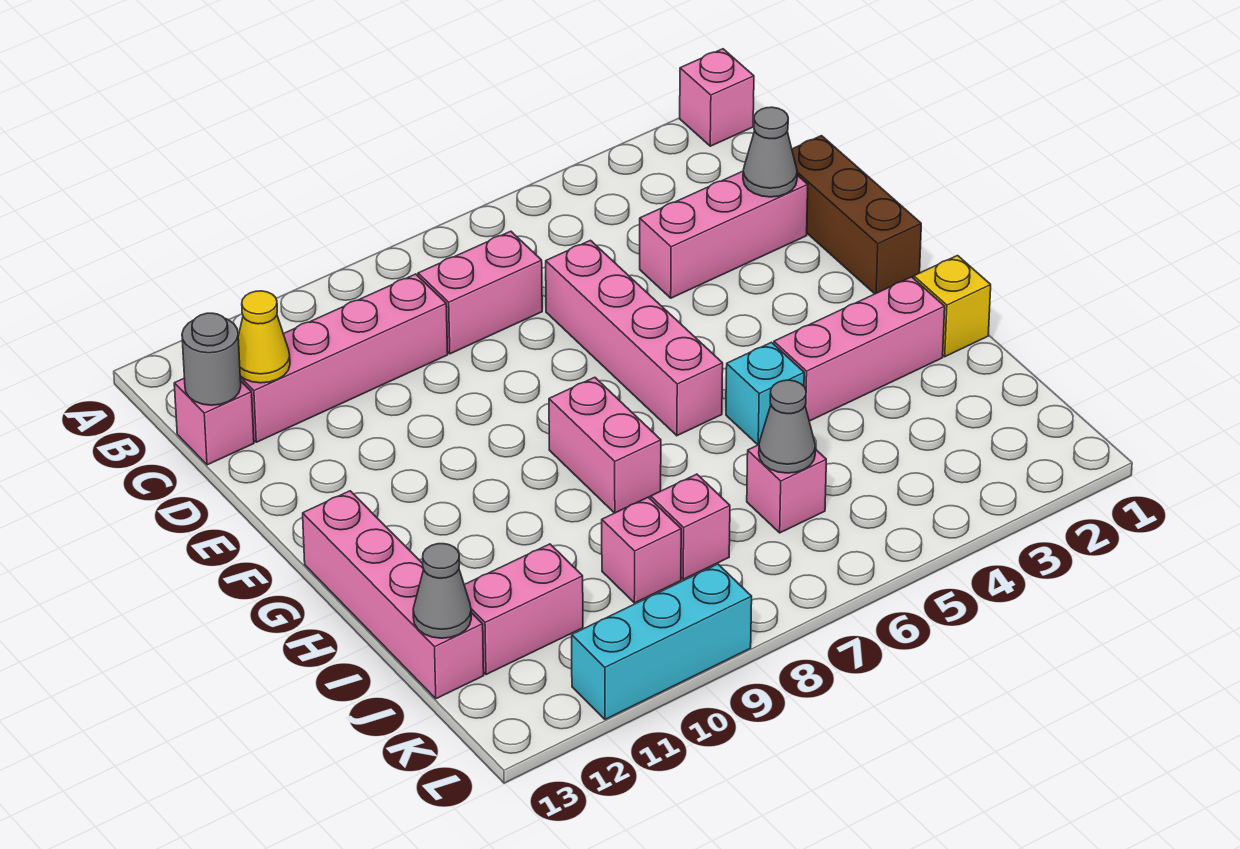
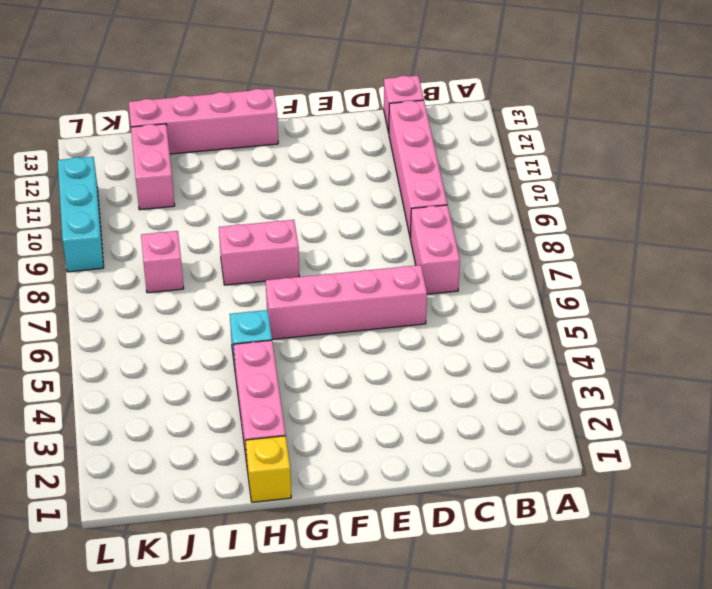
none -> pink 1x1 brick [680,49,754,146]
none -> brown 1x3 brick [792,136,921,294]
none -> pink 1x3 brick [640,171,808,298]

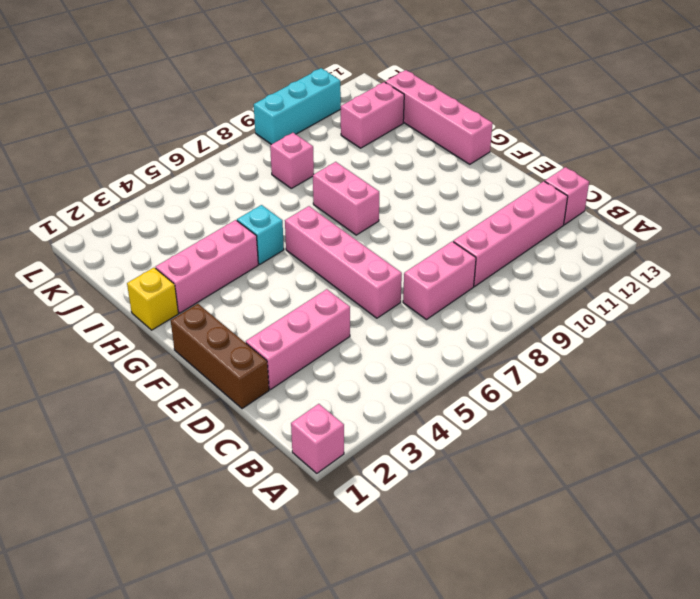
none -> pink 1x1 brick [747,445,826,533]
none -> pink 1x1 brick [602,497,681,603]
none -> yellow 1x1 cone [238,291,290,383]

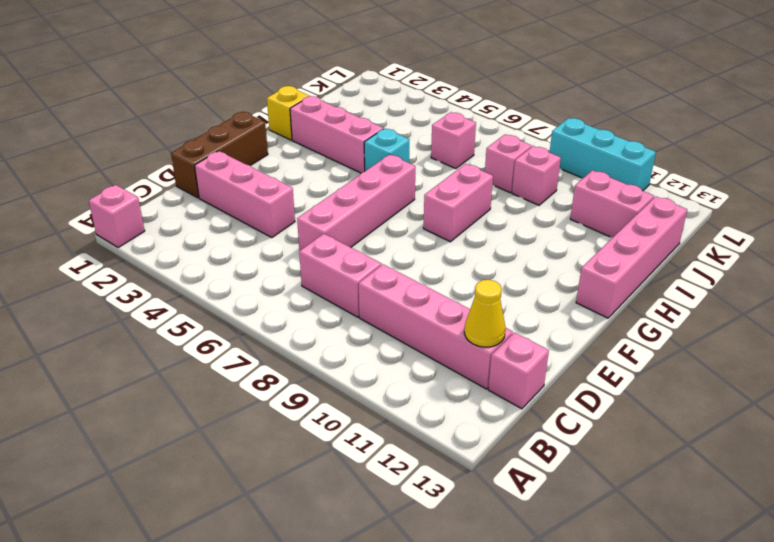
none -> grey 1x1 round brick [182,313,241,405]
none -> grey 1x1 cone [743,107,797,197]
none -> grey 1x1 cone [759,380,815,473]

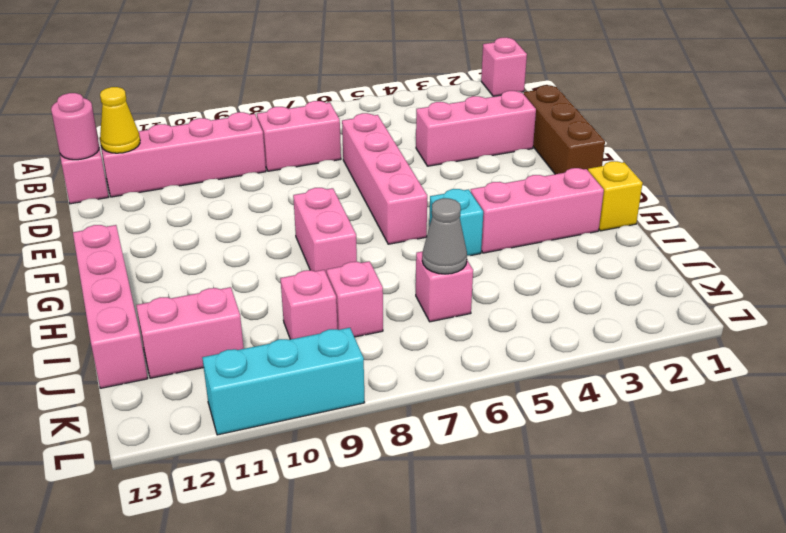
pink 1x1 round brick [51,93,99,160] -> grey 1x1 round brick [182,313,241,405]
none -> grey 1x1 cone [743,107,797,197]
none -> grey 1x1 cone [413,544,471,638]

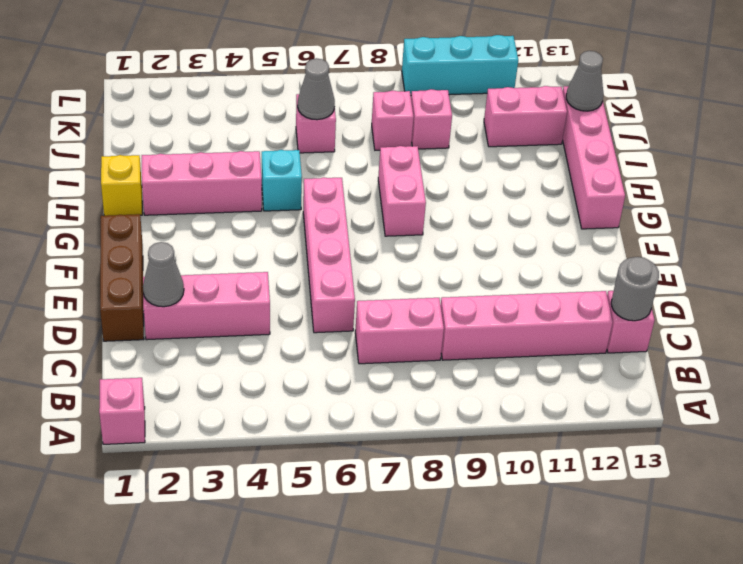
none -> yellow 1x1 cone [238,291,290,383]

